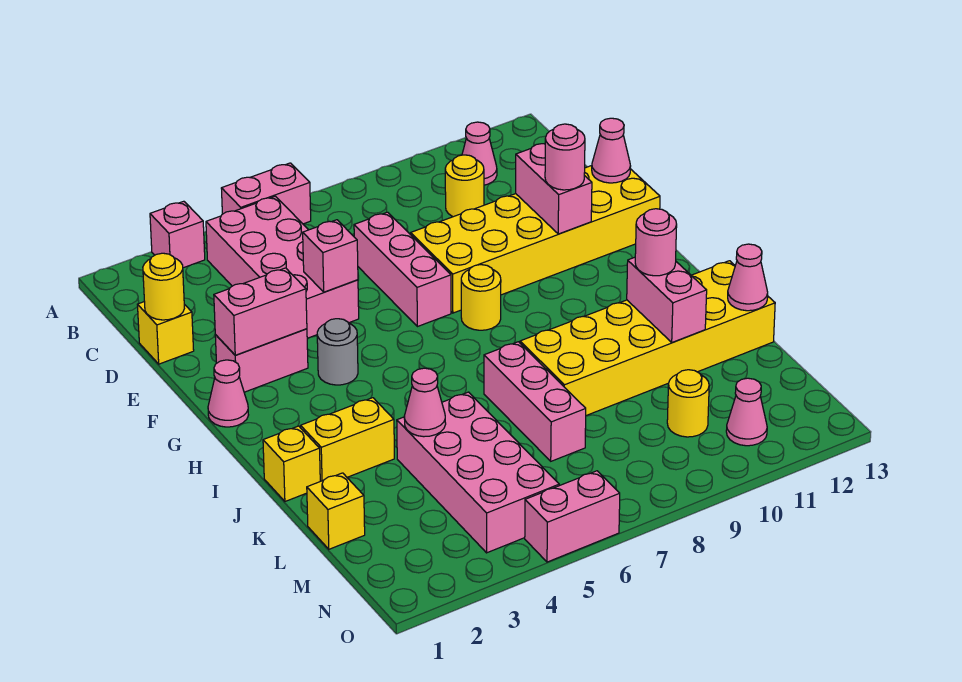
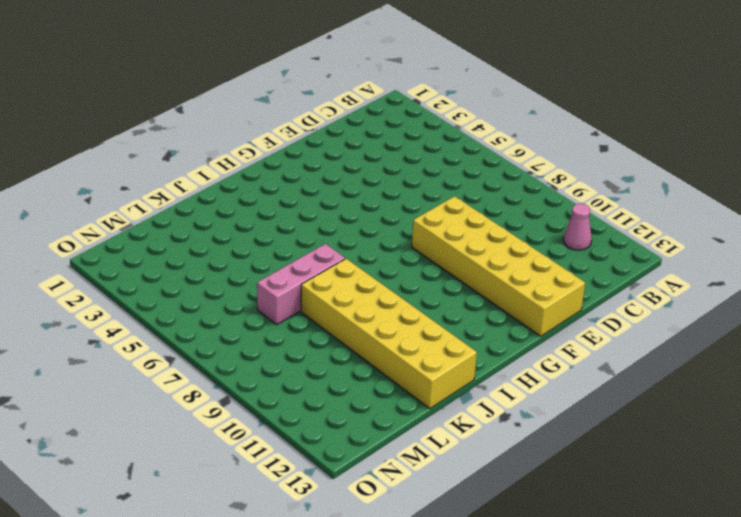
none -> pink 1x1 brick [150,201,205,268]
none -> pink 1x2 brick [221,163,311,224]
none -> pink 2x4 brick [206,196,359,338]
none -> yellow 1x1 round brick [445,155,484,217]

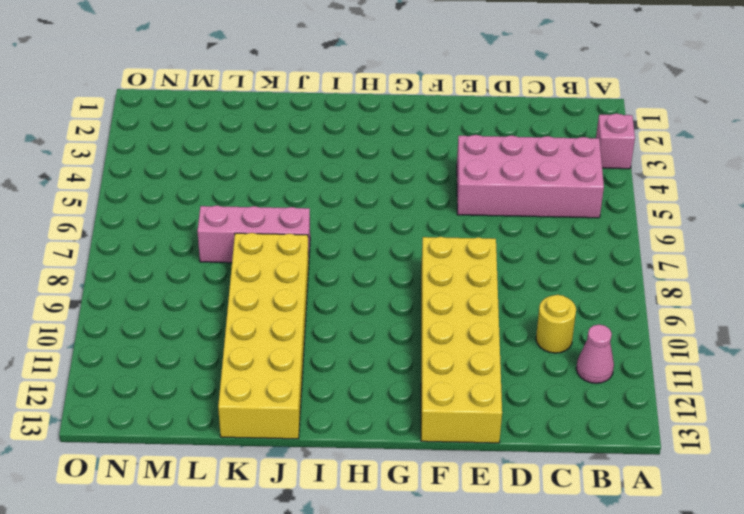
none -> pink 1x2 brick [221,163,311,224]
none -> yellow 1x1 brick [137,302,194,364]
none -> pink 1x3 brick [354,212,451,327]
none -> pink 1x2 brick [215,329,308,392]

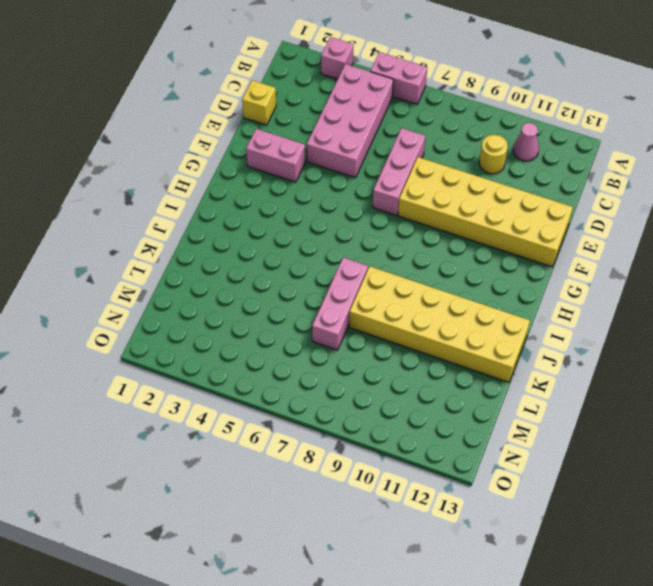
none -> pink 1x1 cone [208,360,248,427]
none -> grey 1x1 round brick [317,319,358,385]
none -> yellow 1x1 round brick [461,265,501,330]
none -> yellow 1x1 brick [263,426,320,501]

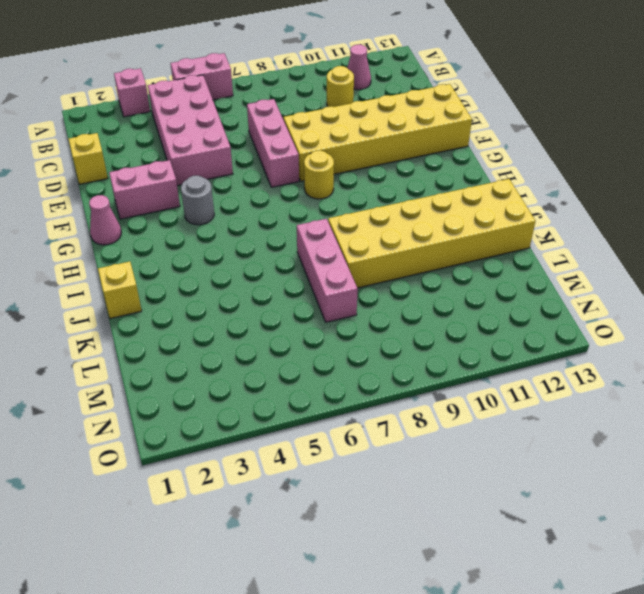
none -> yellow 1x2 brick [301,398,394,481]
none -> pink 2x4 brick [397,392,559,553]
none -> yellow 1x1 brick [307,473,365,549]
none -> yellow 1x1 round brick [667,370,709,437]

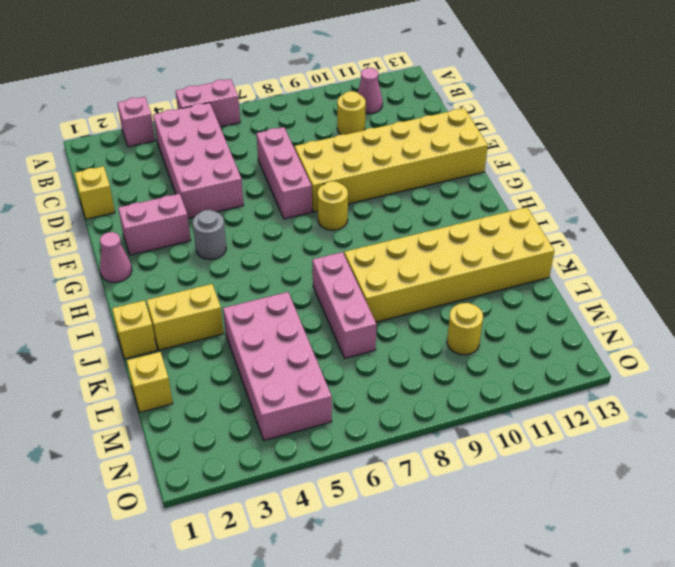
none -> pink 1x1 cone [726,378,767,446]
none -> pink 1x2 brick [525,471,620,562]
none -> yellow 1x1 round brick [143,253,184,320]
none -> pink 1x1 brick [303,220,358,292]

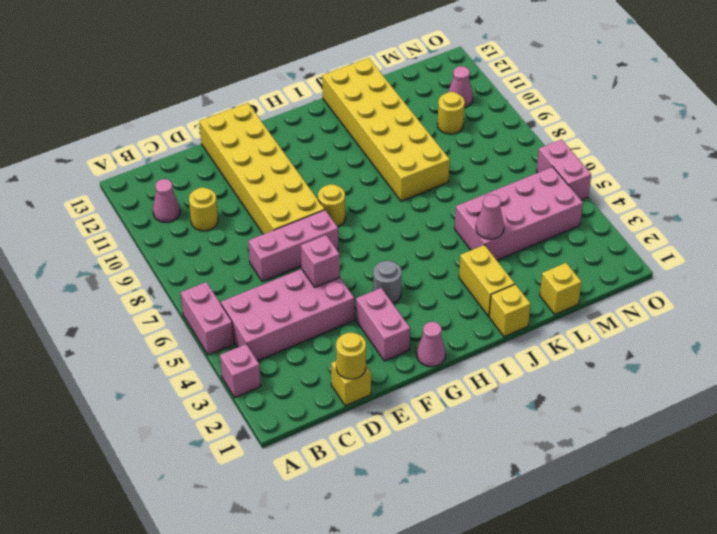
none -> pink 1x3 brick [484,342,586,461]
none -> pink 1x2 brick [516,144,592,234]
none -> pink 1x1 cone [592,118,631,183]
none -> pink 1x2 brick [214,268,307,355]

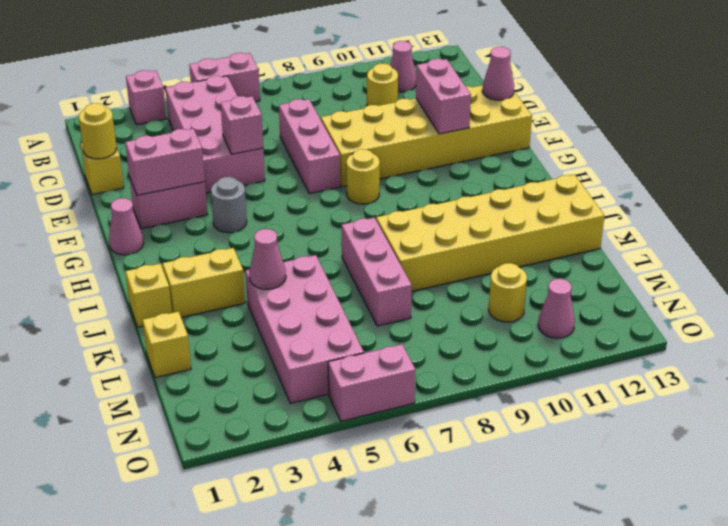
none -> pink 1x2 brick [627,257,707,343]
none -> pink 1x1 cone [728,244,768,311]
none -> pink 1x1 round brick [545,124,585,190]
none -> pink 1x1 round brick [635,209,677,276]

